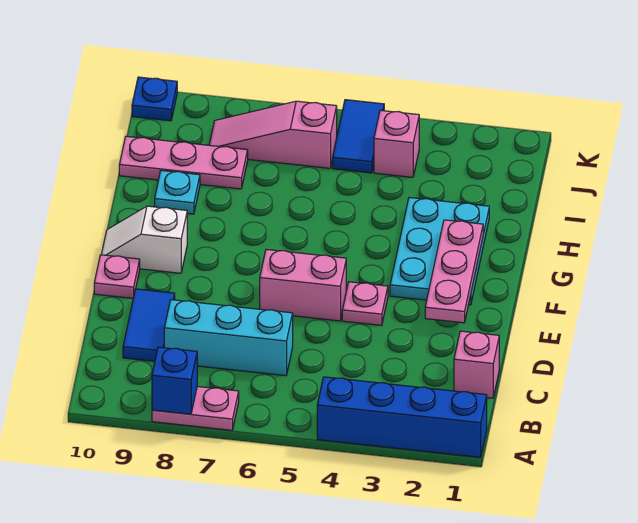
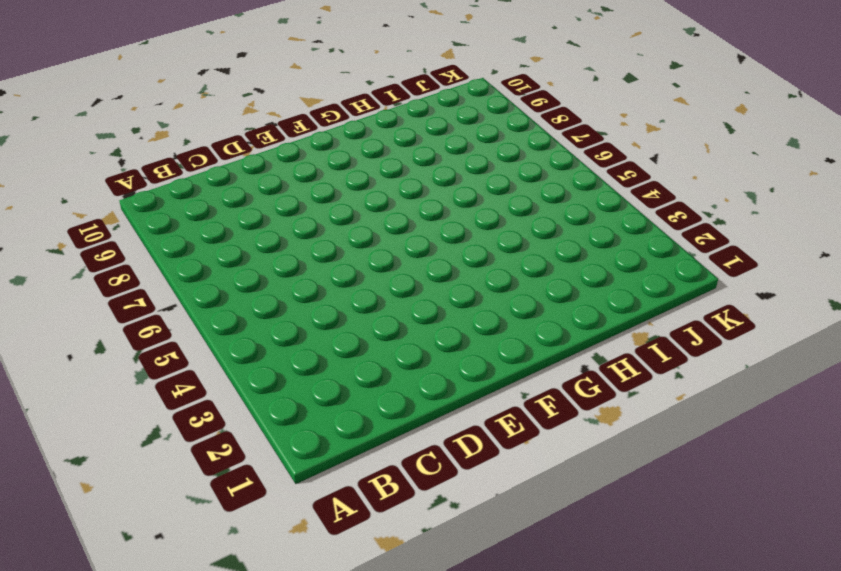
none -> blue 1x4 brick [317,377,487,457]
none -> pink 1x2 plate [152,386,239,430]
none -> pink 1x1 brick [454,331,499,398]

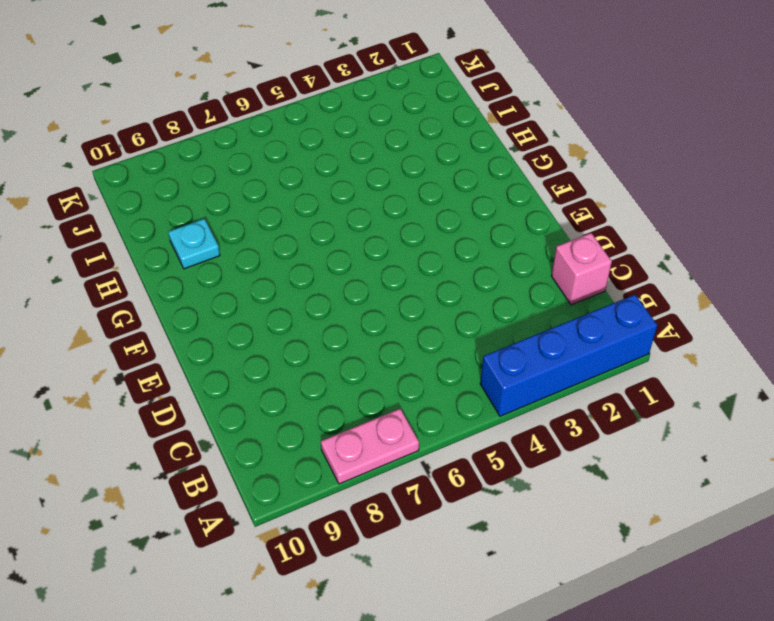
none -> cyan 1x3 brick [164,300,293,376]
none -> blue 1x2 tile [123,289,175,361]
none -> pink 1x1 plate [342,282,388,326]

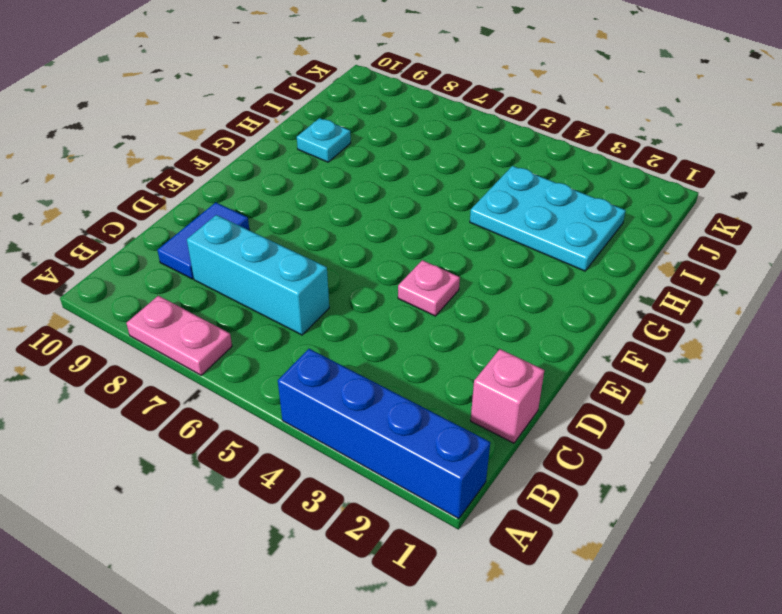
cyan 2x3 plate [470,166,626,271] -> cyan 2x3 plate turned to [390,198,489,305]
none -> pink 1x2 brick [260,249,346,321]
none -> pink 1x1 plate [94,255,140,298]
none -> white 1x2 slope [101,206,187,273]

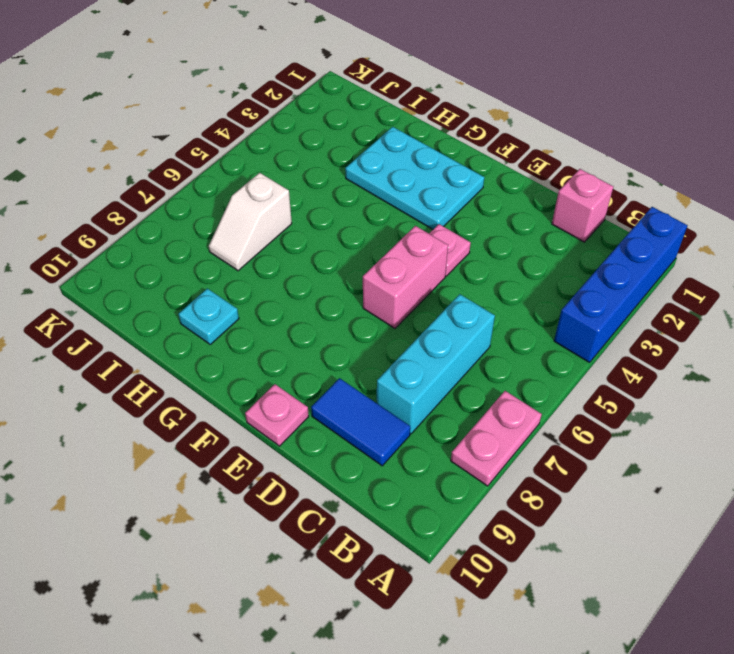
white 1x2 slope [209,173,292,271] -> white 1x2 slope moved to [101,206,187,273]
none -> pink 1x3 plate [119,136,248,189]
none -> pink 1x1 brick [374,110,419,177]
none -> blue 1x2 tile [333,100,384,173]

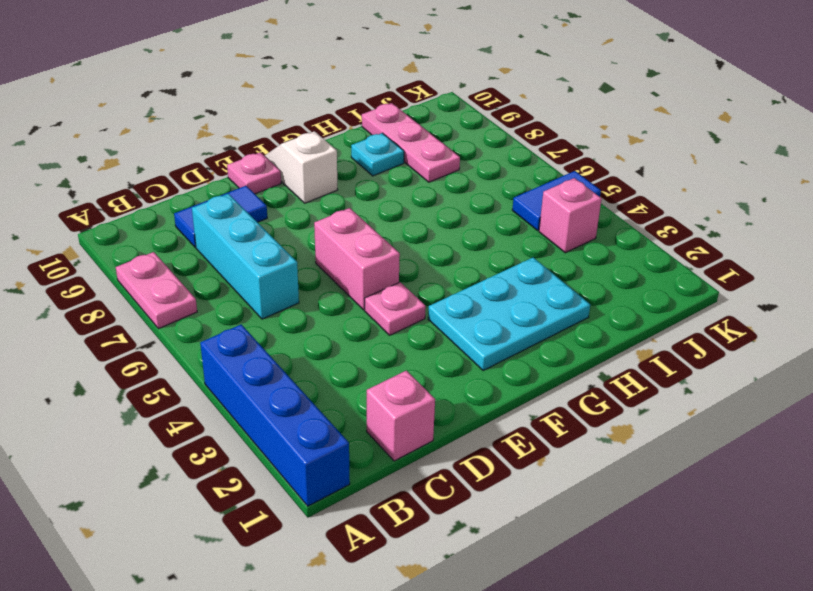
none -> pink 1x3 slope [209,101,337,168]
none -> blue 1x1 plate [132,77,177,121]
none -> blue 1x1 brick [152,347,197,414]

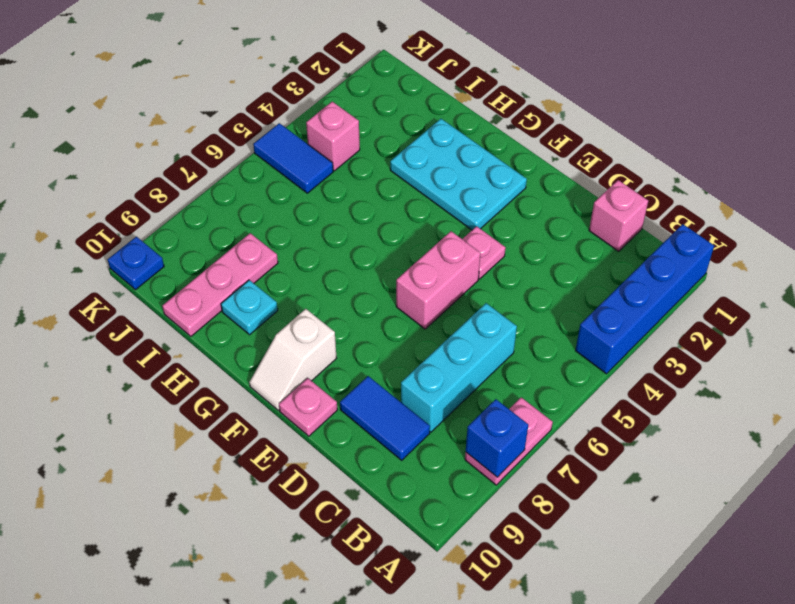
none -> pink 1x3 slope [209,101,337,168]
none -> pink 1x3 plate [425,220,483,323]

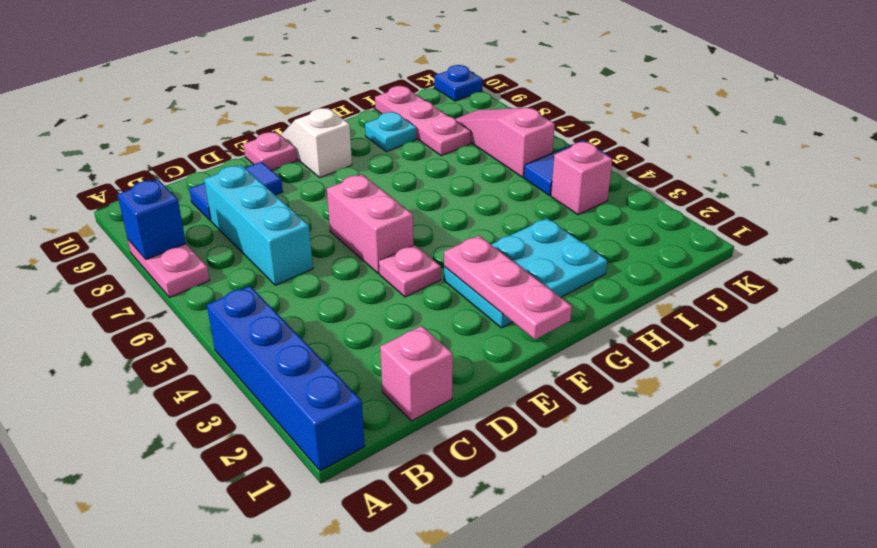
pink 1x3 plate [444,236,572,339] -> pink 1x3 plate turned to [425,220,483,323]

